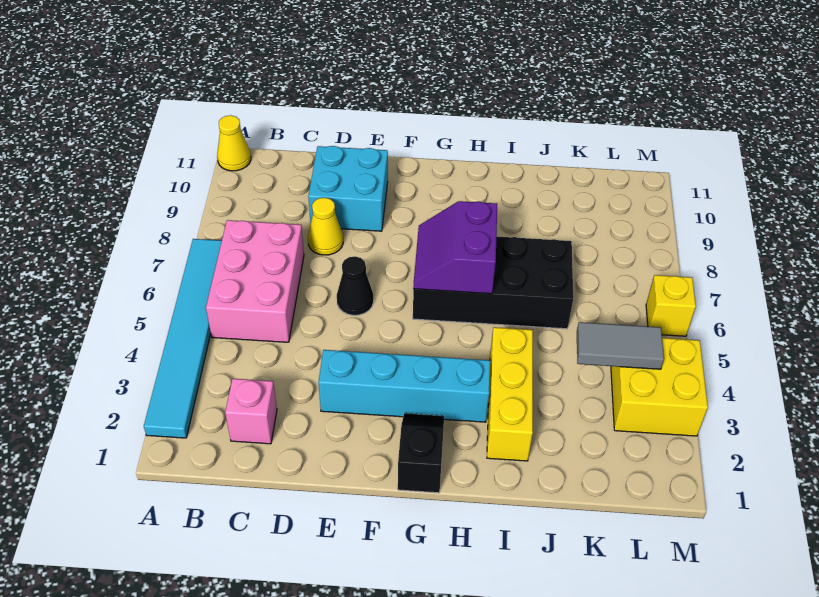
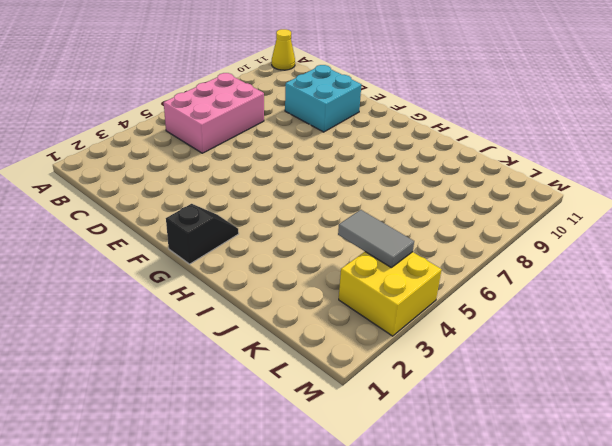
none -> cyan 1x6 tile [144,239,222,438]
none -> pink 1x1 brick [225,379,277,444]
none -> yellow 1x1 cone [308,198,343,255]

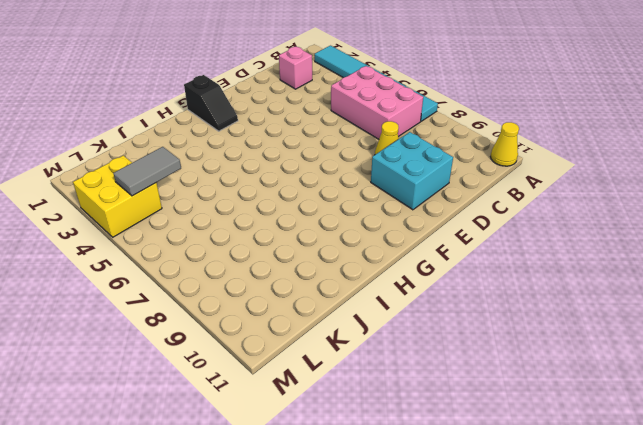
none -> cyan 1x4 brick [318,350,490,422]
none -> black 1x1 cone [337,256,374,315]
none -> black 2x4 brick [413,236,573,329]

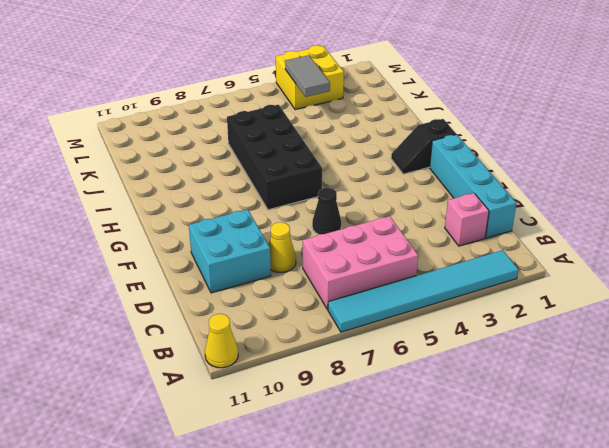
cyan 1x4 brick [430,134,516,238] -> cyan 1x4 brick moved to [318,350,490,422]
none -> yellow 1x3 brick [487,327,533,461]
none -> yellow 1x1 brick [646,275,696,336]
none -> purple 2x2 slope [413,201,497,294]

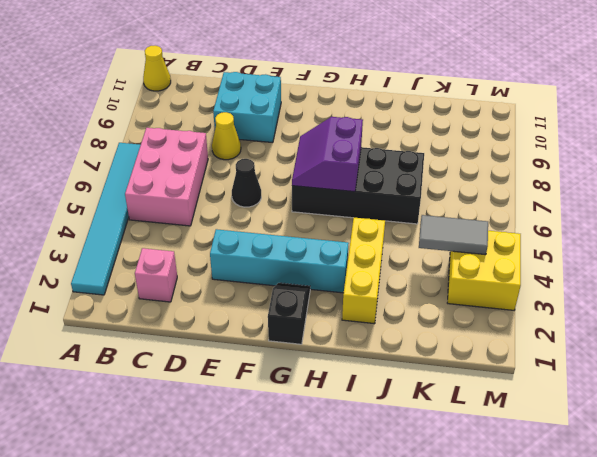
none -> yellow 1x1 brick [646,275,696,336]

